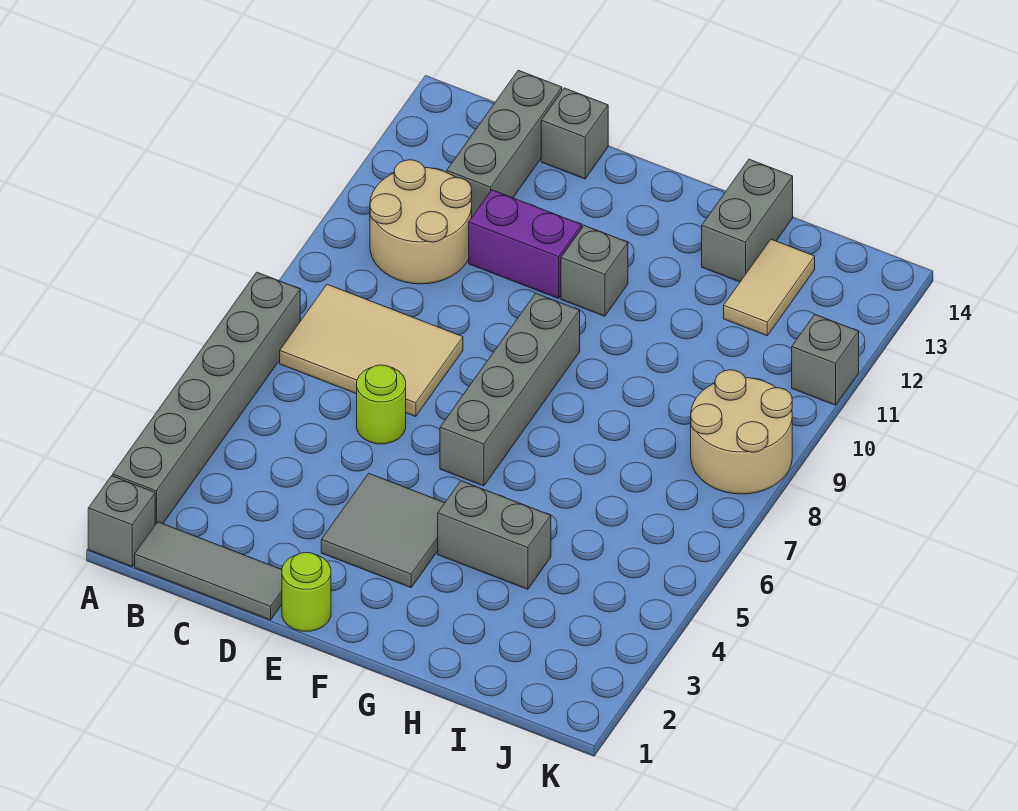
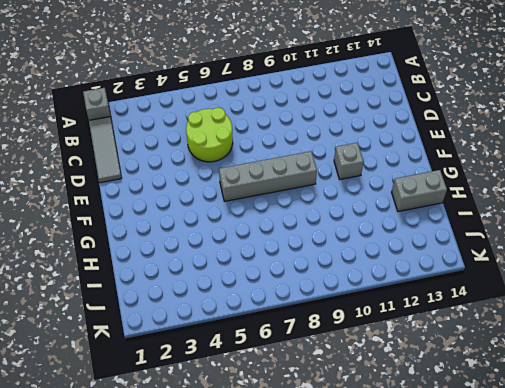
lime 2x2 round brick [186,108,233,162] -> lime 1x1 round brick [357,365,406,444]
none -> grey 1x6 brick [113,272,300,524]
none -> tan 2x3 tile [280,284,463,417]
none -> tan 2x2 round brick [370,160,472,284]

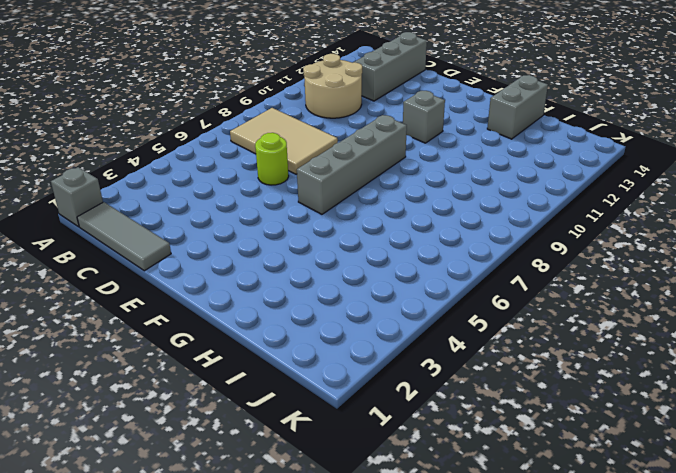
none -> grey 1x6 brick [113,272,300,524]
none -> purple 1x2 brick [469,190,582,299]
none -> grey 1x1 brick [541,88,608,179]

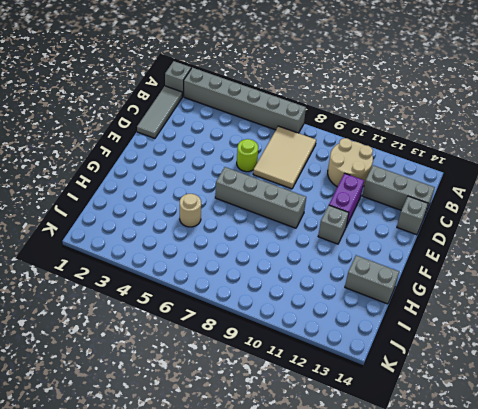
tan 1x1 round brick [180,194,201,227] -> none
none -> lime 1x1 round brick [282,552,331,631]
none -> grey 2x2 tile [321,473,444,588]
none -> grey 1x2 brick [438,481,551,589]

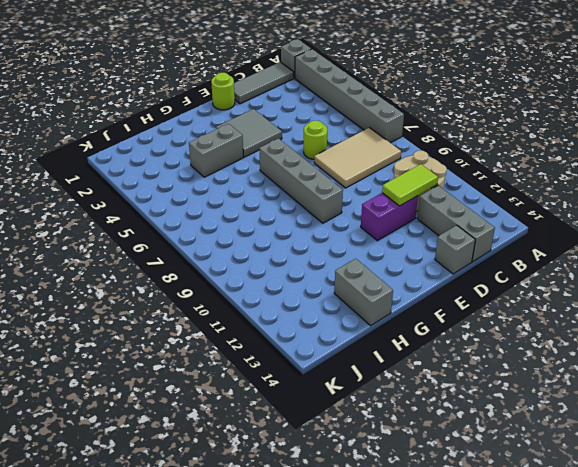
lime 1x2 tile [382,164,438,206] -> none
none -> grey 1x1 brick [561,226,628,316]
none -> tan 1x2 tile [724,239,815,336]
none -> tan 2x2 round brick [691,370,792,494]

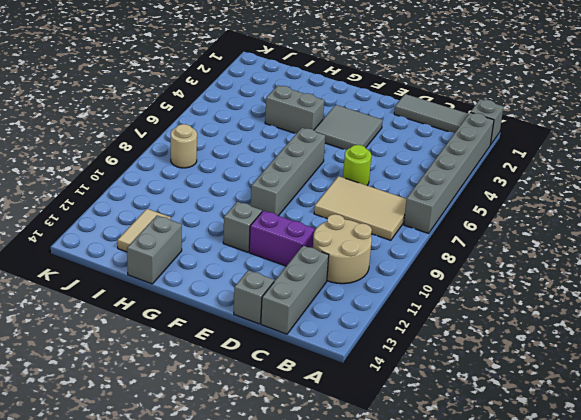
tan 1x1 round brick [171,124,197,168] -> tan 2x2 round brick [691,370,792,494]
none -> lime 1x1 round brick [282,552,331,631]
none -> grey 1x1 brick [792,315,859,405]

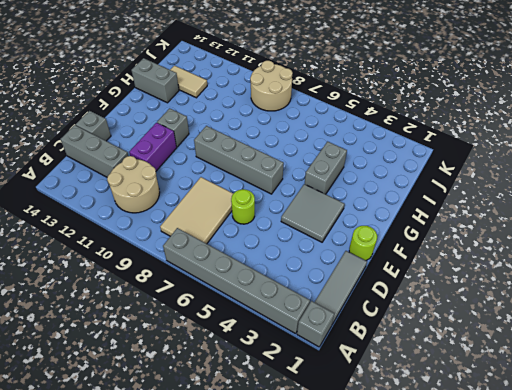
none -> grey 1x1 brick [792,315,859,405]

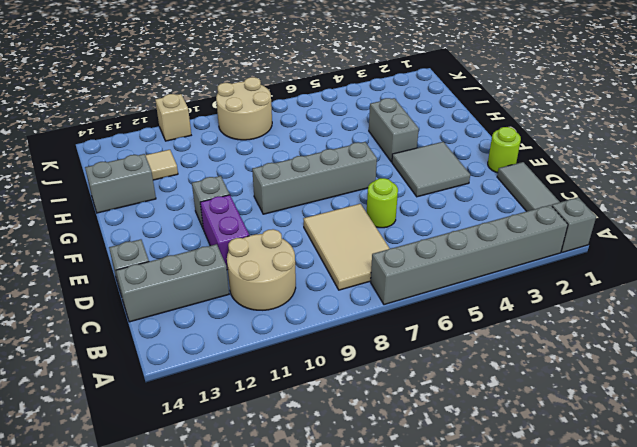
tan 1x1 brick [155,94,191,141] -> grey 1x1 brick [792,315,859,405]

